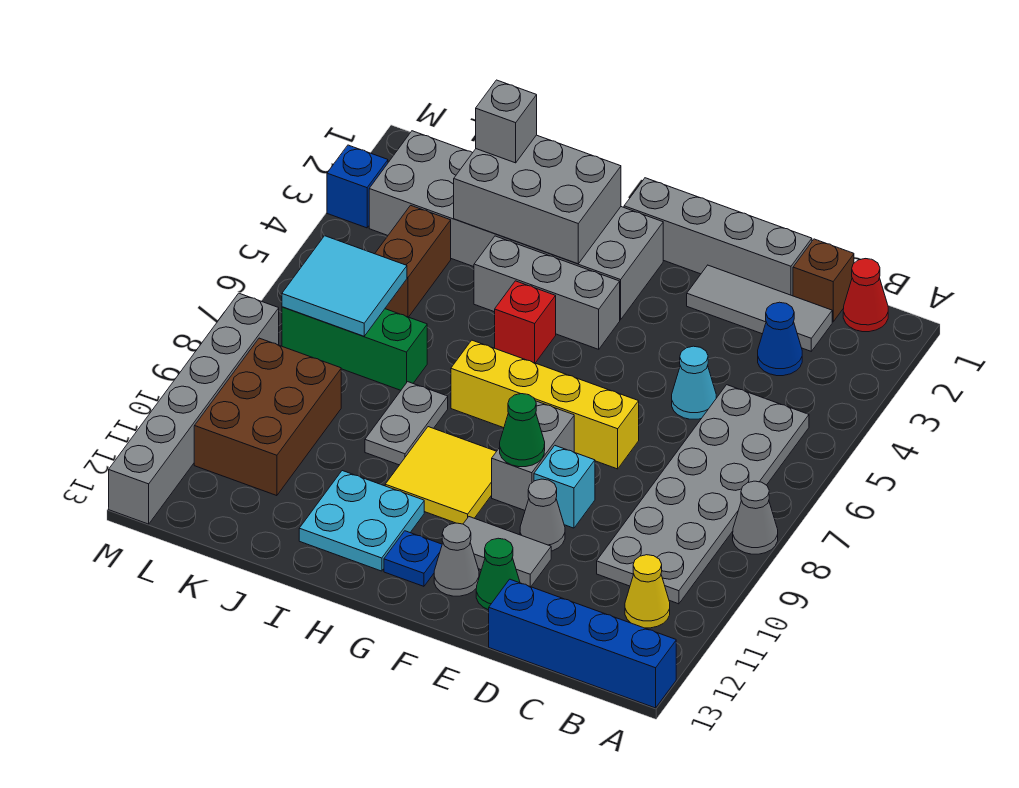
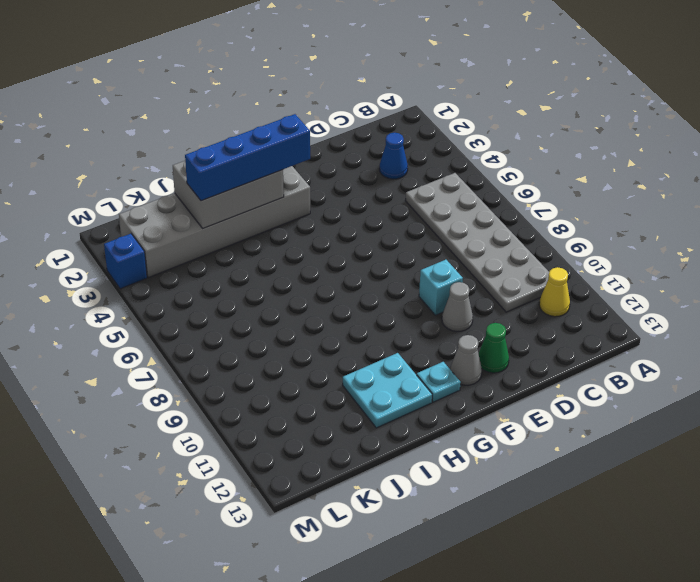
blue 1x4 brick [185,114,310,201] -> blue 1x4 brick moved to [489,579,676,708]
cyan 1x1 plate [417,362,461,402] -> blue 1x1 plate [384,531,442,586]
none -> grey 1x1 cone [733,481,778,554]
none -> red 1x1 cone [843,259,888,332]
none -> brown 1x1 brick [793,239,854,322]
none -> grey 1x3 tile [687,265,832,351]

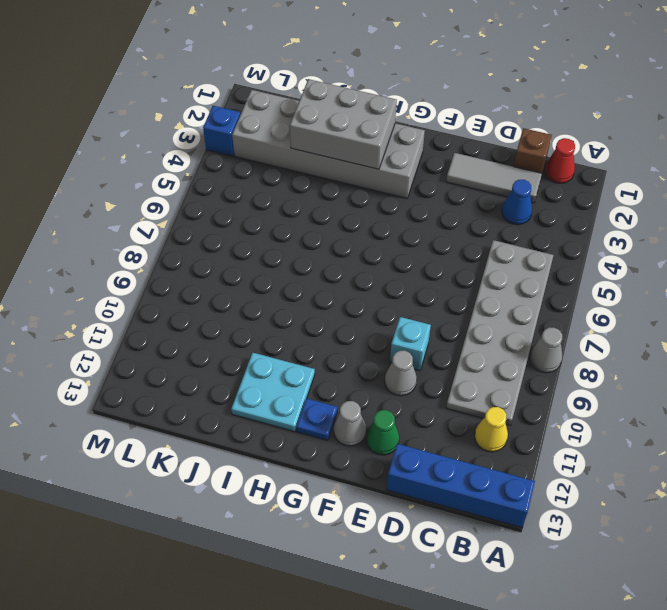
none -> grey 1x4 brick [624,178,812,296]
none -> cyan 1x1 cone [672,346,716,419]
none -> yellow 1x4 brick [451,340,639,469]
none -> grey 1x2 tile [463,517,551,587]

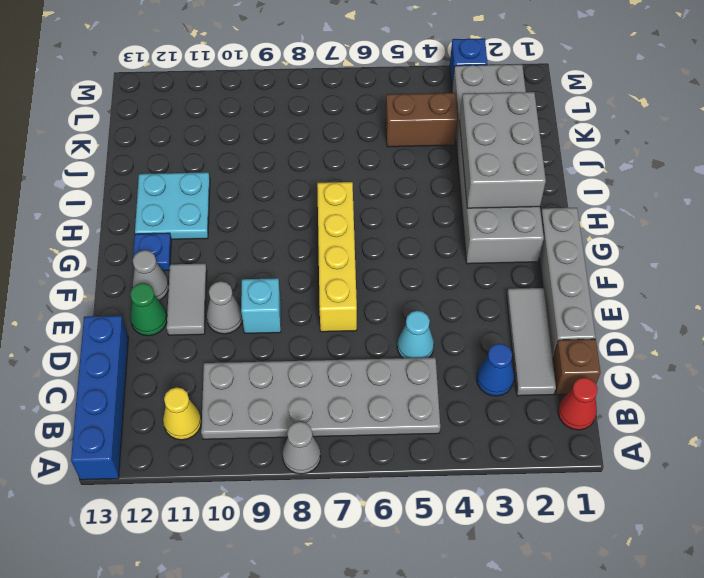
none -> grey 1x2 brick [492,401,574,510]
none -> grey 1x3 brick [474,236,620,349]
none -> yellow 2x2 tile [385,427,496,524]
none -> red 1x1 brick [495,281,556,363]

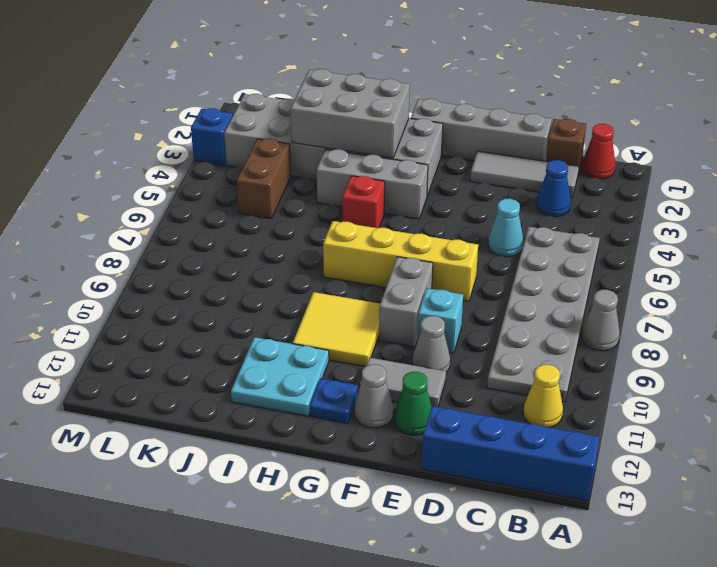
none -> grey 1x2 plate [365,382,448,465]
none -> green 1x3 brick [282,307,427,390]
none -> brown 2x3 brick [194,338,341,496]
none -> grey 1x6 brick [109,293,279,524]

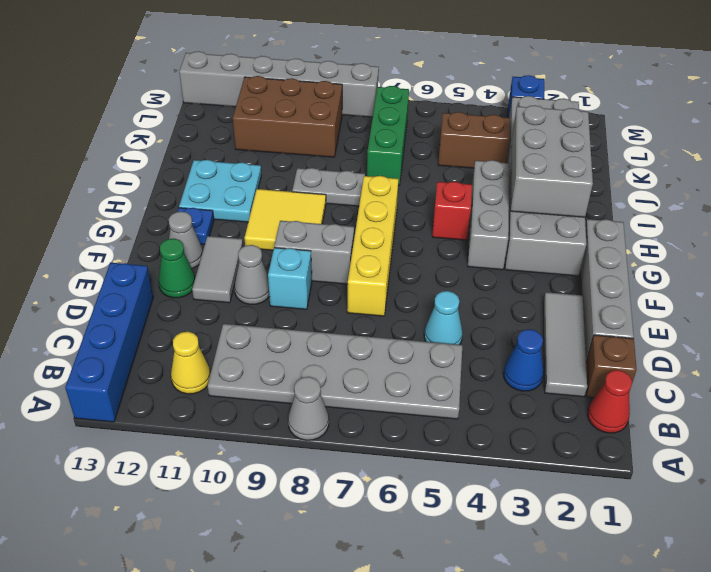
none -> green 1x1 cone [500,394,545,467]
none -> cyan 2x2 tile [282,236,407,336]
none -> grey 1x1 brick [476,80,537,163]

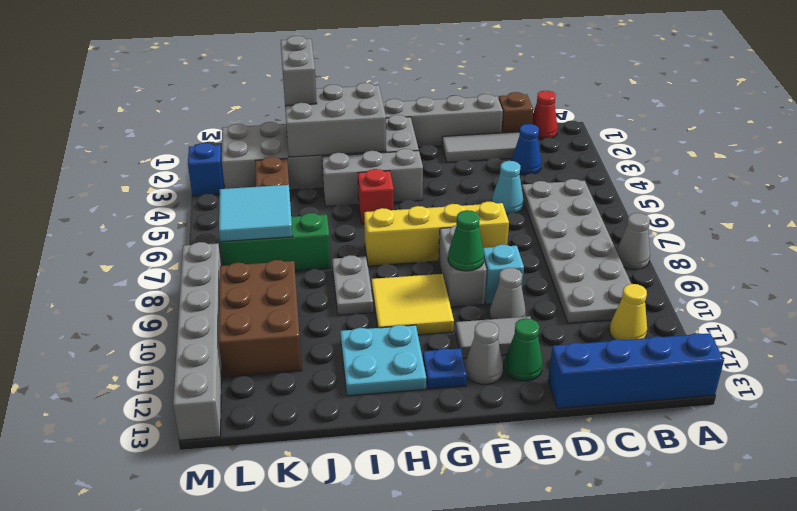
grey 1x2 brick [281,36,317,106] -> grey 1x1 brick [476,80,537,163]

